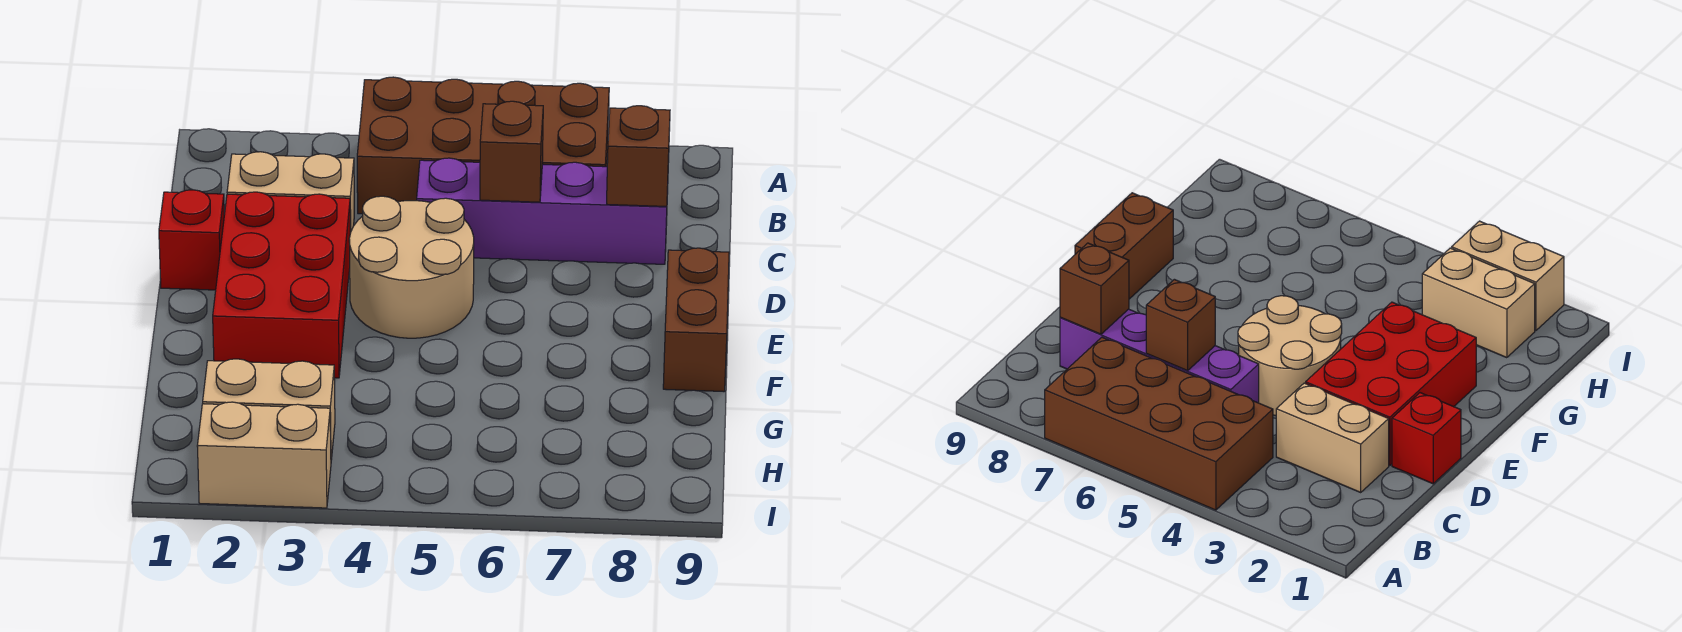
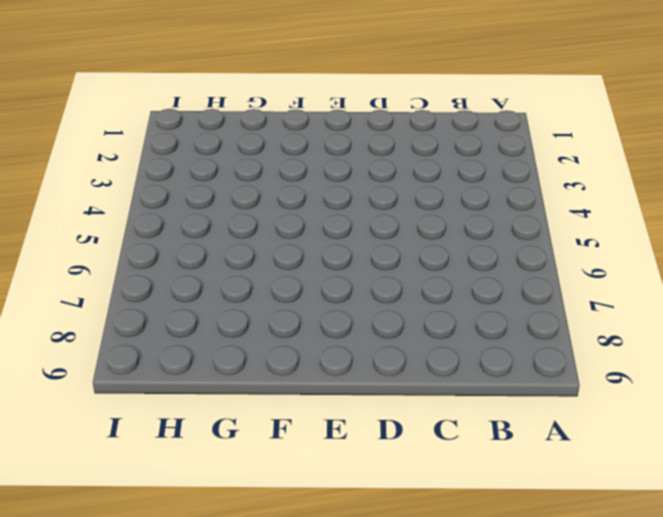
none -> brown 2x4 brick [357,77,609,214]
none -> tan 1x2 brick [227,152,354,232]

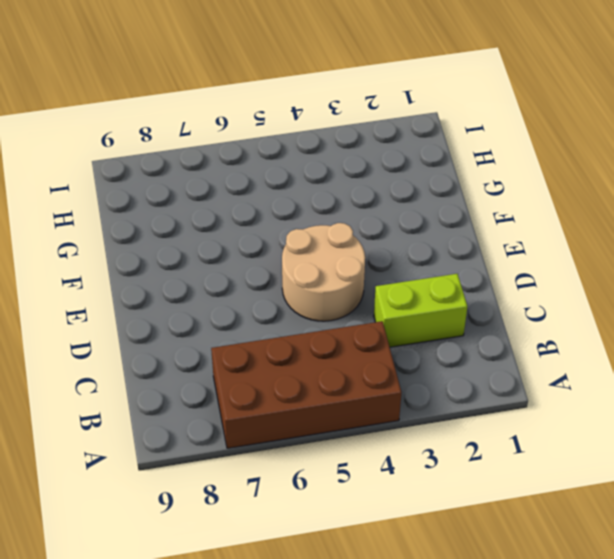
lime 1x2 brick [374,274,467,347] -> tan 1x2 brick [227,152,354,232]
none -> purple 1x4 brick [417,158,668,264]
none -> red 1x1 brick [159,190,224,290]

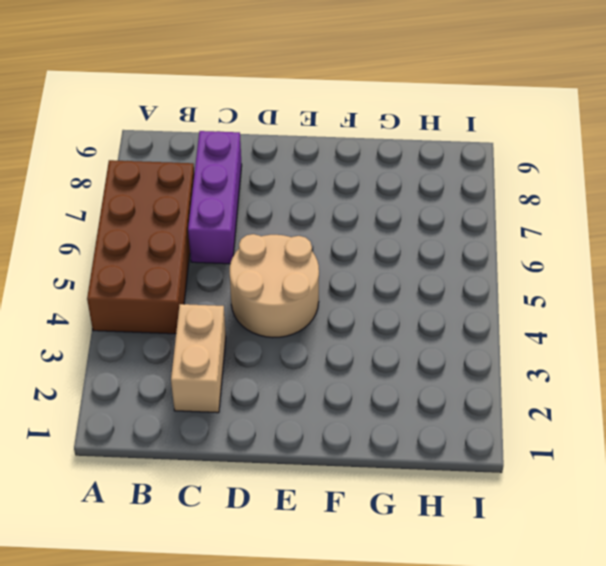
purple 1x3 brick [188,131,242,264] -> purple 1x4 brick [417,158,668,264]
none -> red 1x1 brick [159,190,224,290]
none -> red 2x3 brick [213,192,351,378]

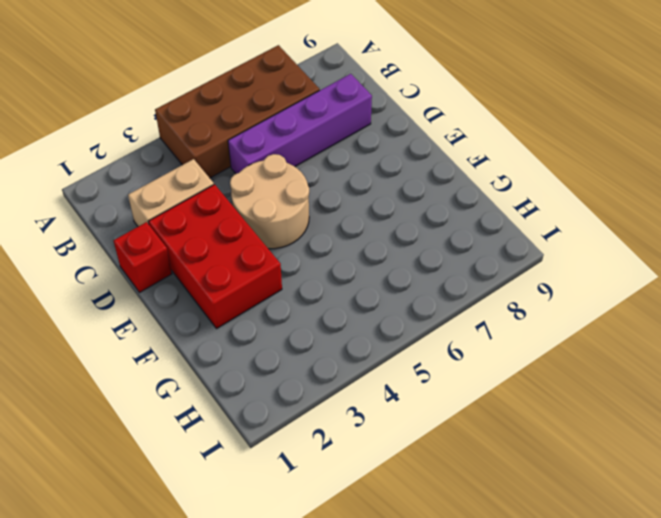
none -> brown 1x2 brick [663,248,729,392]
none -> tan 1x2 brick [203,359,335,460]

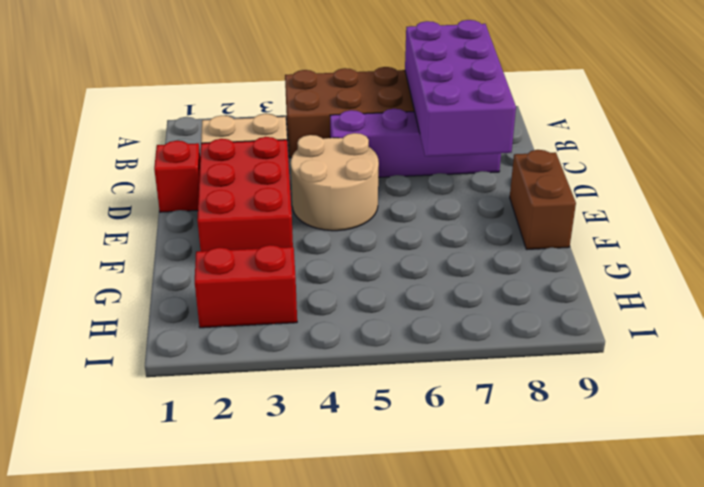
purple 2x4 brick [405,20,516,156] -> brown 1x1 brick [607,106,670,206]
red 1x2 brick [195,245,297,328] -> tan 1x2 brick [203,359,335,460]
none -> tan 1x2 brick [197,402,331,508]
none -> brown 1x1 brick [480,101,543,202]

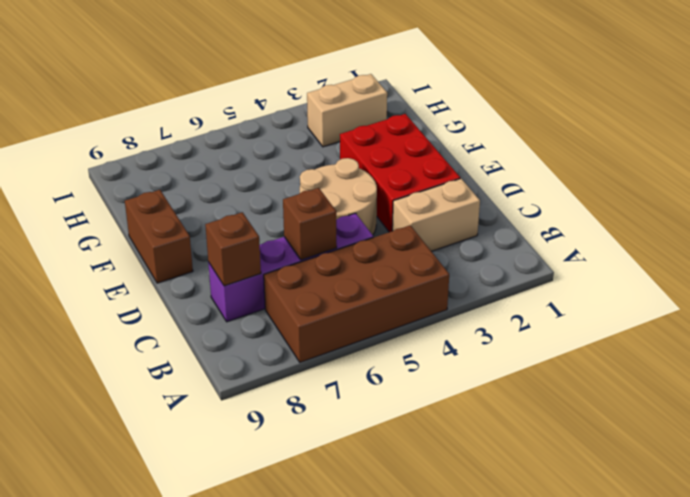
none -> red 1x1 brick [159,190,224,290]
none -> tan 1x2 brick [197,402,331,508]

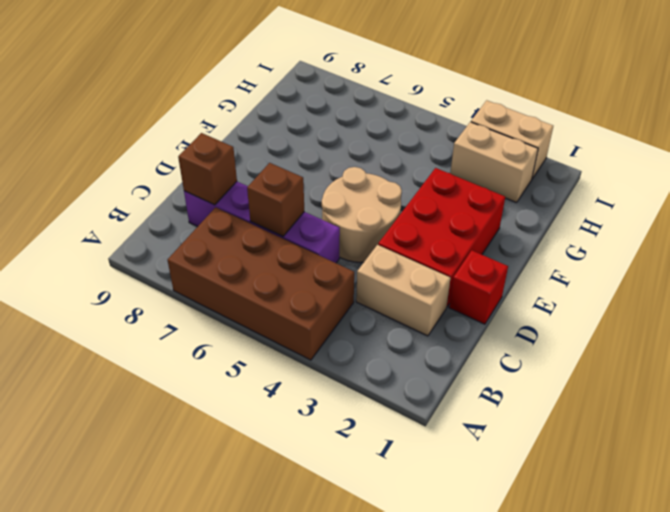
none -> brown 1x2 brick [663,248,729,392]

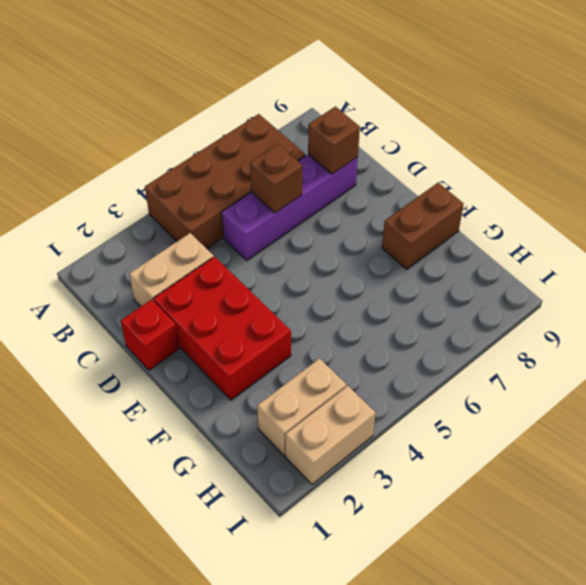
brown 1x2 brick [382,183,464,269] -> brown 1x2 brick turned to [663,248,729,392]
none -> tan 2x2 round brick [349,196,474,338]

